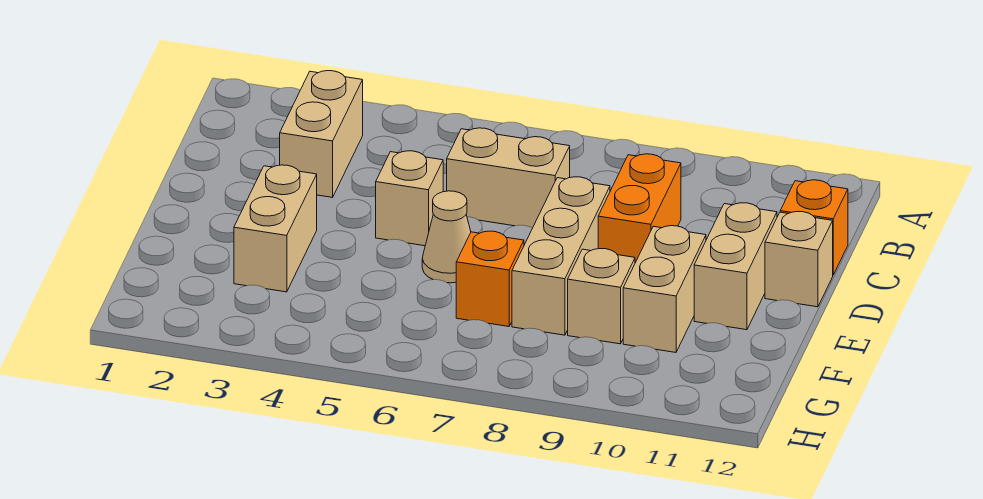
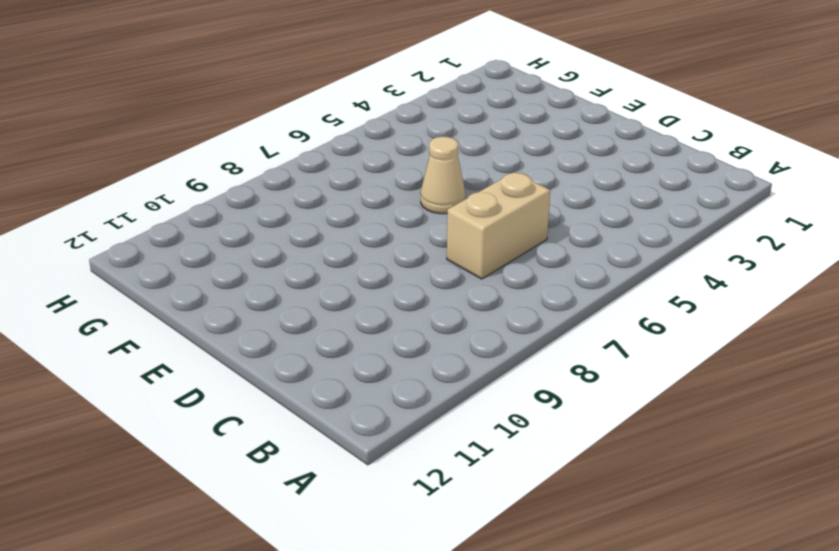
none -> tan 1x2 brick [280,71,363,197]
none -> orange 1x2 brick [598,154,681,263]
none -> orange 1x1 brick [780,180,848,275]

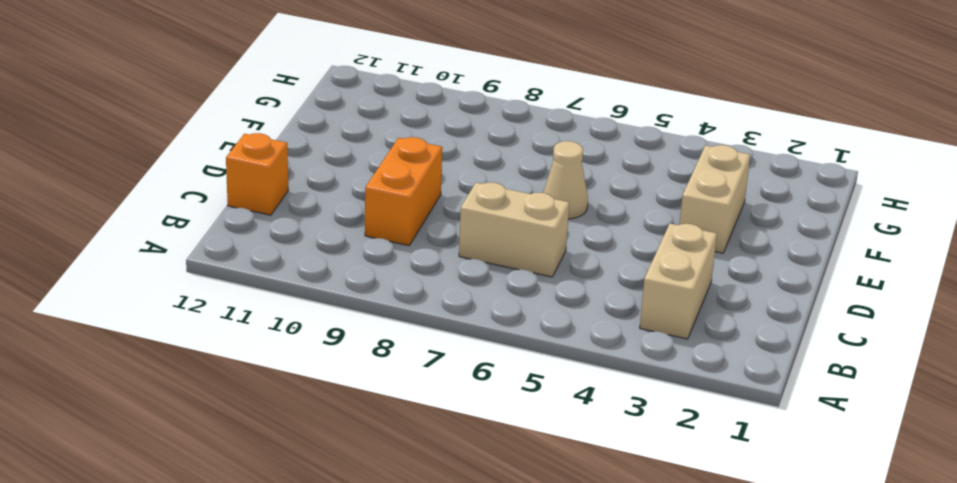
none -> tan 1x1 brick [376,151,443,246]
none -> tan 1x3 brick [512,177,610,335]
none -> tan 1x2 brick [694,203,777,330]

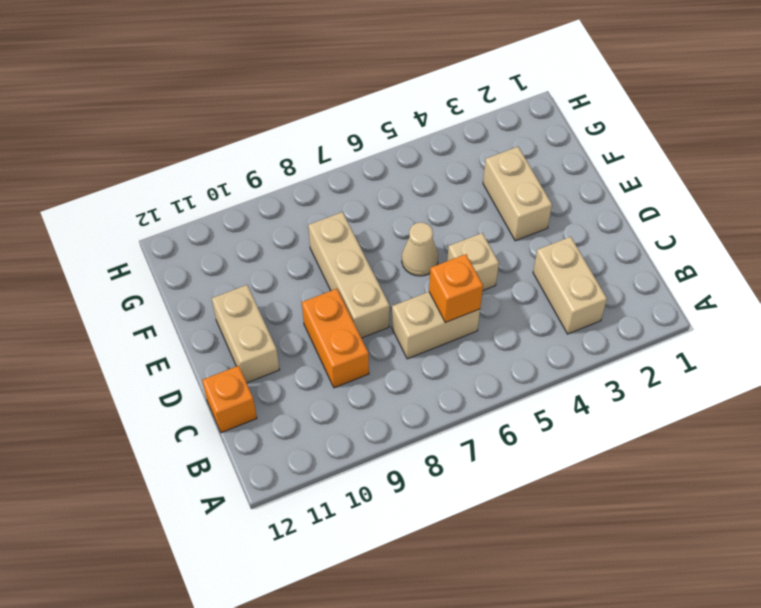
orange 1x1 brick [429,254,483,322] -> orange 1x1 brick moved to [456,231,524,327]
none -> tan 1x1 brick [765,211,833,307]
none -> tan 1x2 brick [623,226,706,352]
none -> tan 1x1 brick [568,249,635,344]

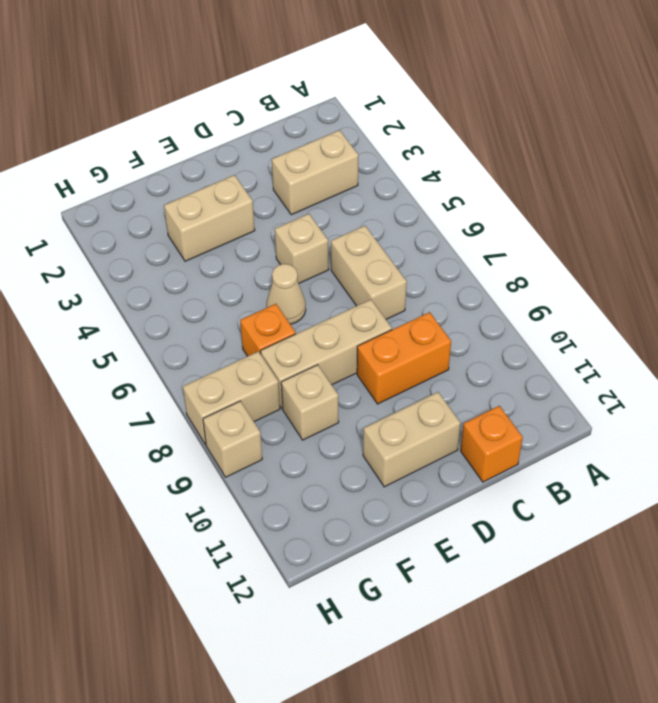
tan 1x2 brick [183,351,280,445] -> tan 1x2 brick moved to [623,226,706,352]
tan 1x1 brick [203,401,262,477] -> tan 1x1 brick moved to [765,211,833,307]

